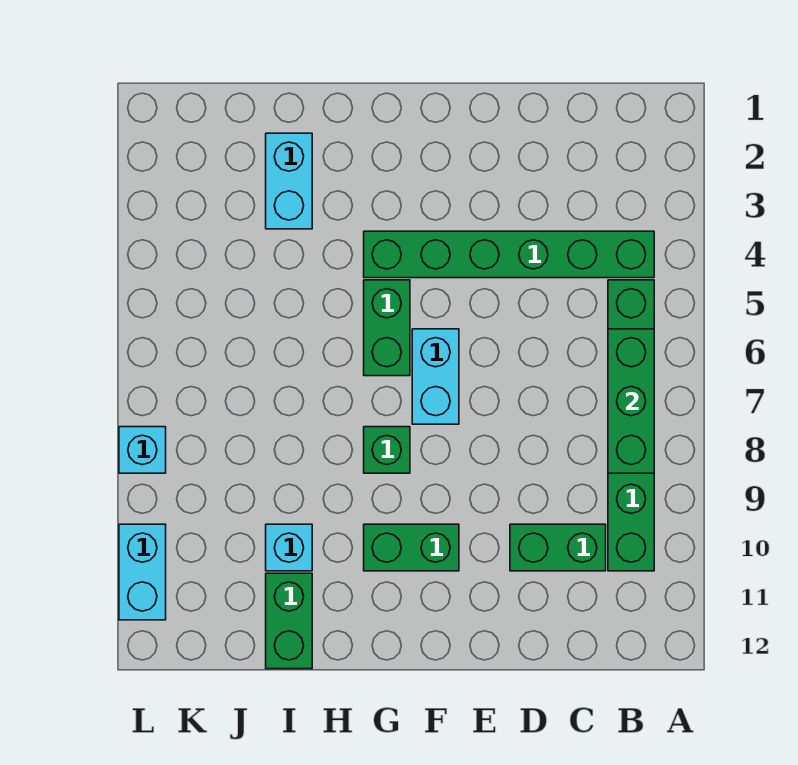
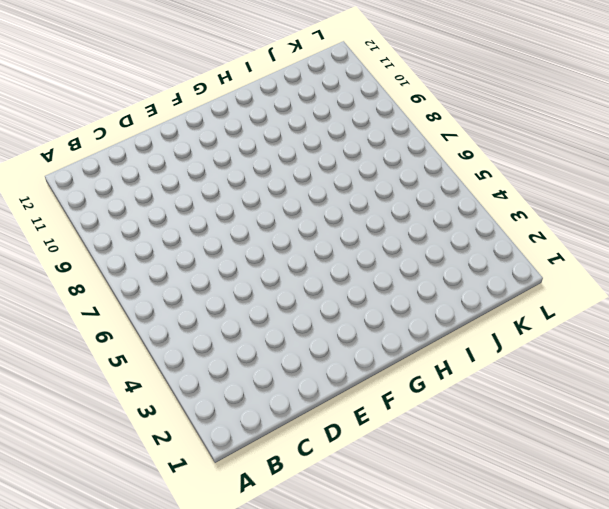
none -> green 1x6 brick [364,231,654,278]
none -> green 1x6 brick [608,280,654,571]
none -> green 1x2 brick [510,524,606,571]

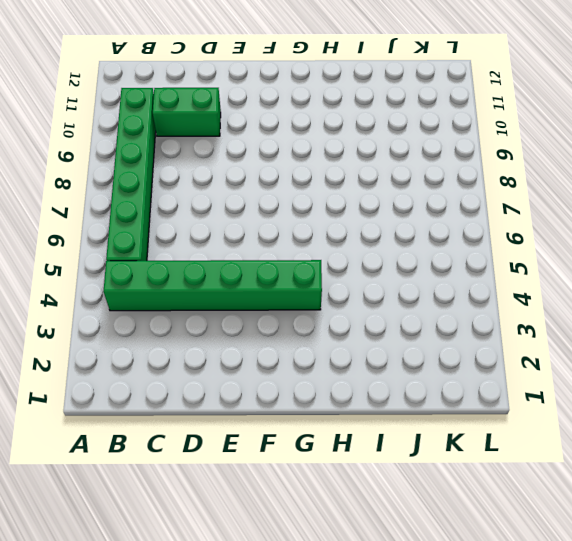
none -> cyan 1x2 brick [412,329,459,424]
none -> green 1x2 brick [364,524,459,571]
none -> green 1x2 brick [364,280,410,376]

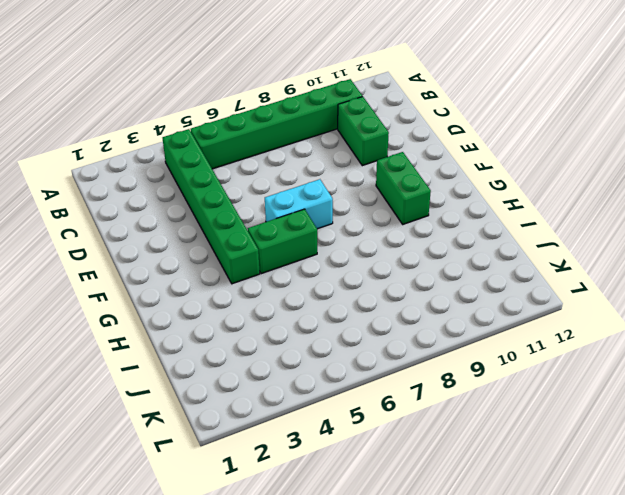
none -> green 1x1 brick [364,427,410,473]
none -> cyan 1x2 brick [266,133,312,229]
none -> cyan 1x1 brick [266,524,312,571]

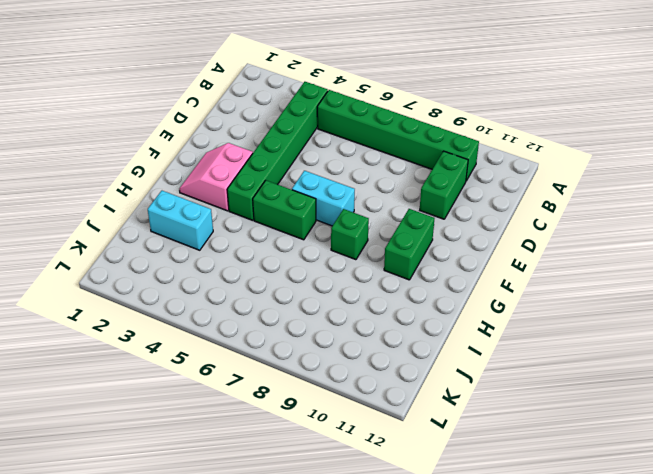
pink 2x2 slope [179,143,253,211] -> none
none -> cyan 1x1 brick [266,524,312,571]
none -> green 1x2 brick [266,573,312,669]
none -> cyan 1x1 brick [119,427,166,473]

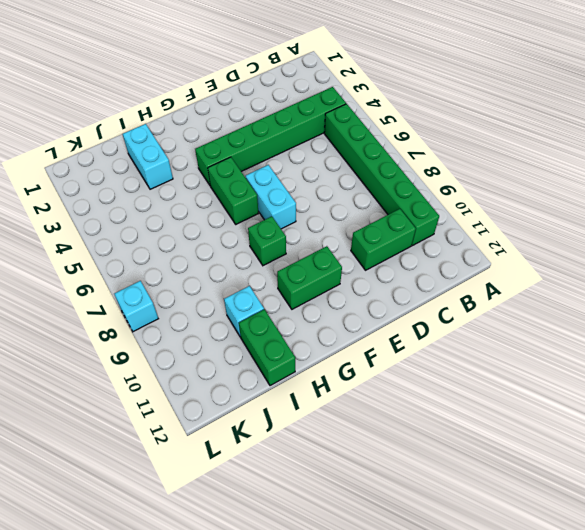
none -> cyan 1x2 brick [119,524,166,620]
none -> green 1x3 brick [608,329,654,473]

